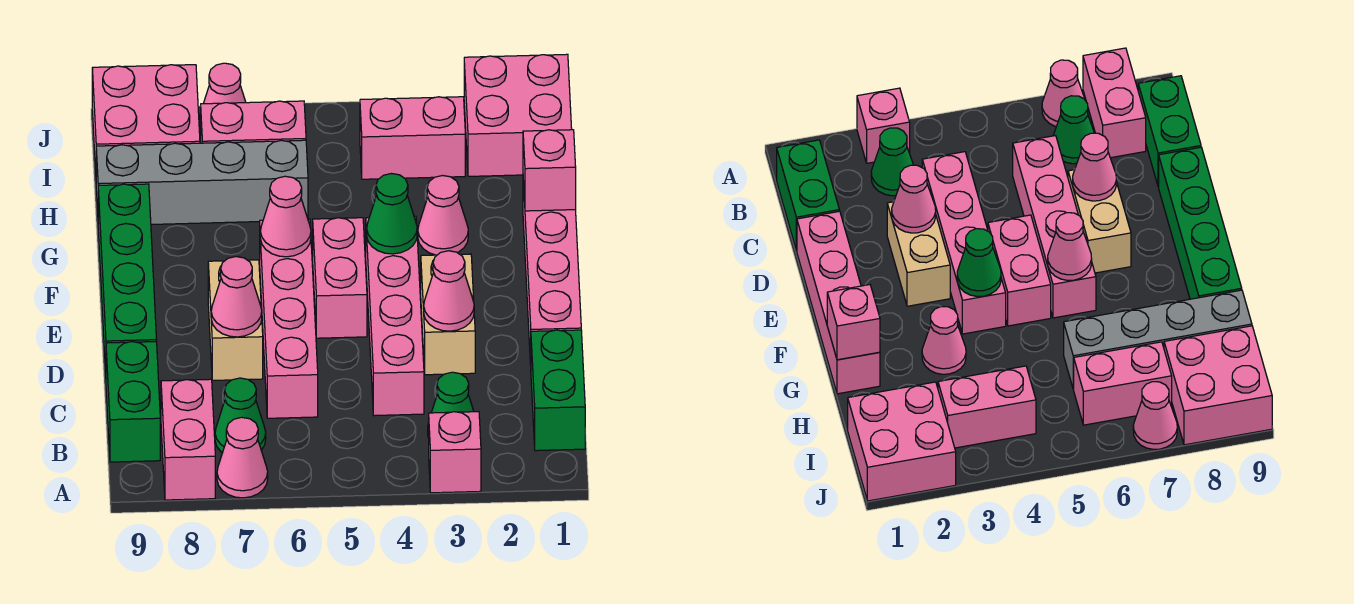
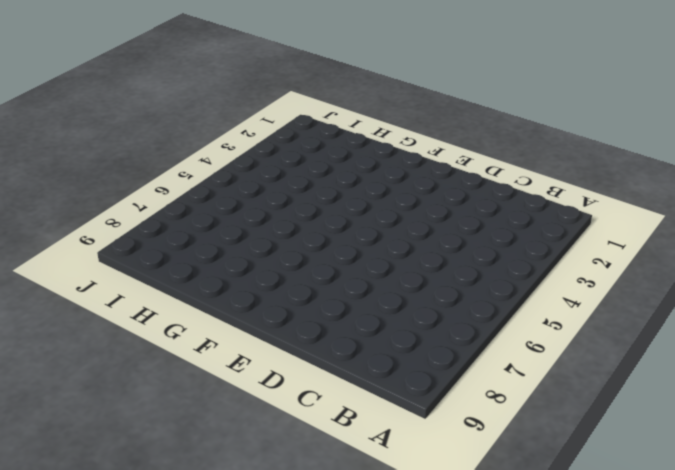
none -> pink 1x1 brick [429,412,481,493]
none -> pink 1x1 cone [217,417,268,498]
none -> pink 1x2 brick [161,379,215,500]

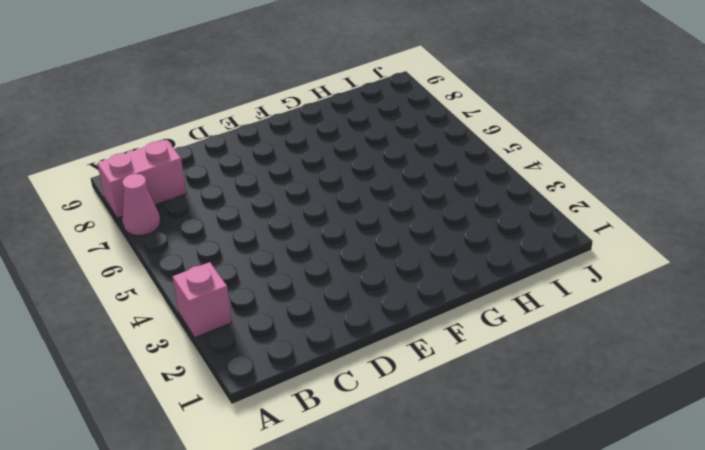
none -> green 1x2 brick [531,330,585,451]
none -> green 1x1 cone [428,372,474,438]
none -> green 1x1 cone [215,378,266,453]

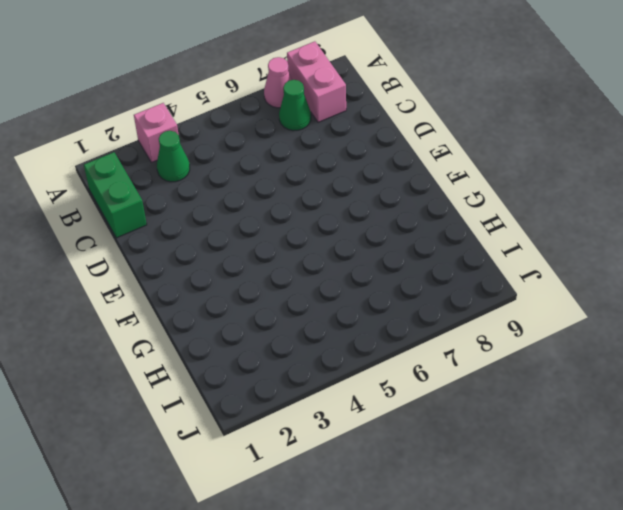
none -> green 1x2 brick [106,342,160,462]
none -> pink 1x4 brick [366,216,424,416]
none -> pink 1x4 brick [260,219,318,418]

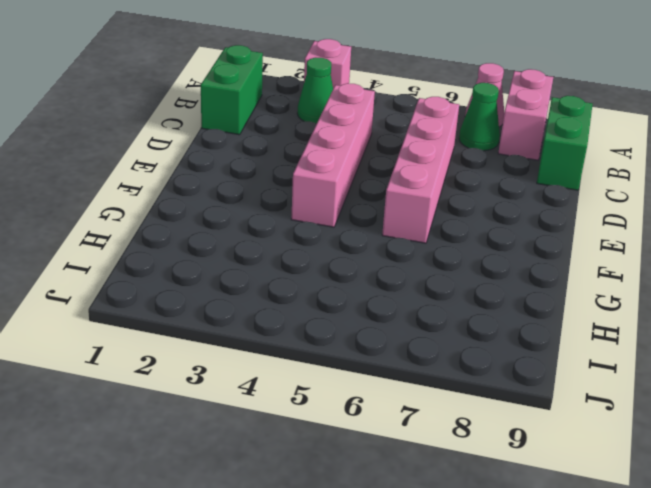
none -> pink 1x4 brick [523,181,581,365]
none -> tan 1x2 brick [421,254,475,375]
none -> tan 1x2 brick [208,260,263,380]

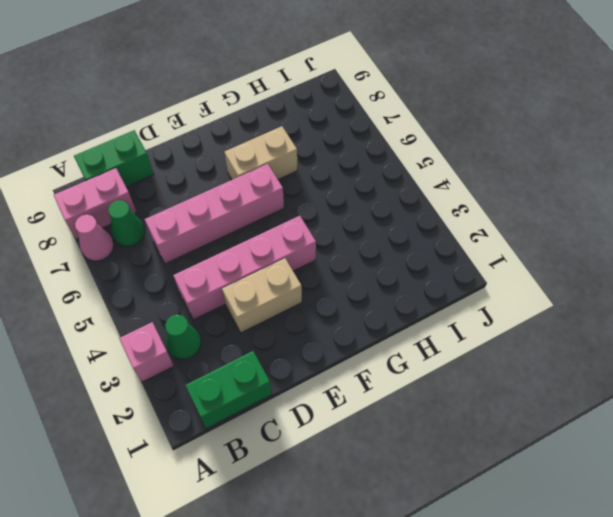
tan 1x2 brick [224,126,297,180] -> tan 1x2 brick moved to [208,260,263,380]
none -> pink 1x4 brick [523,181,581,365]
none -> green 1x4 brick [98,184,157,374]
none -> pink 1x2 brick [313,218,367,338]

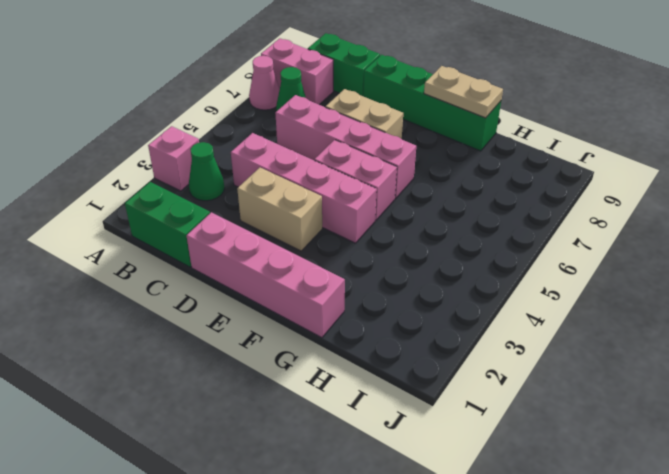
tan 1x2 plate [424,66,503,118] -> none
none -> pink 1x1 cone [418,176,468,255]
none -> grey 1x4 brick [96,140,308,224]
none -> pink 2x2 brick [464,54,572,176]

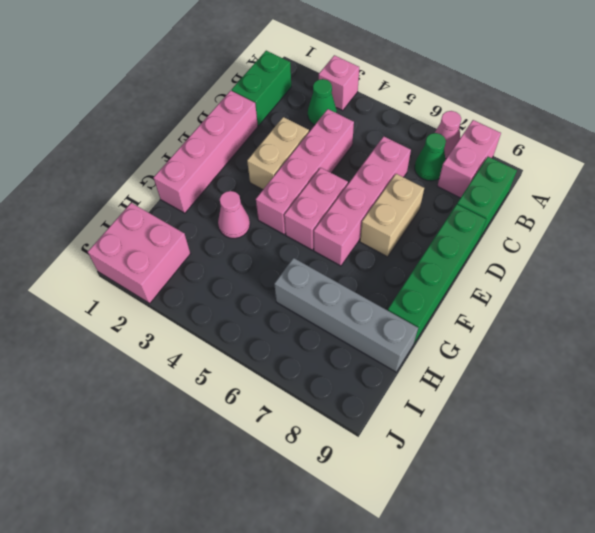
none -> pink 1x2 brick [360,97,465,179]
none -> pink 1x2 brick [201,101,306,143]
none -> pink 2x2 brick [92,65,200,172]

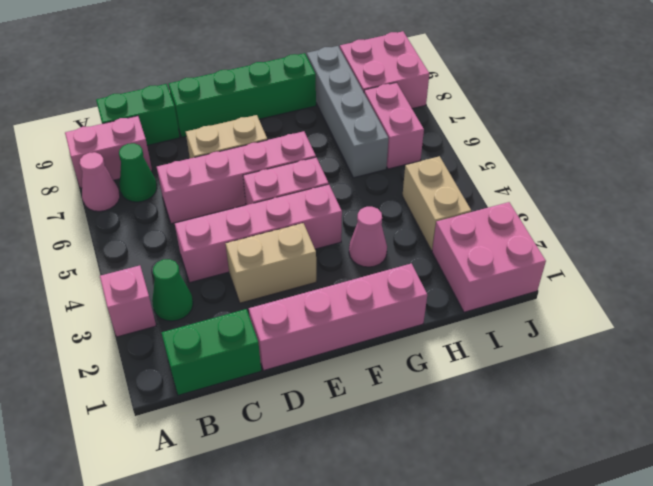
tan 1x2 brick [402,156,471,251] -> pink 1x2 brick [360,97,465,179]
none -> pink 1x1 cone [200,63,246,129]
none -> pink 1x1 cone [424,251,474,331]
none -> pink 1x1 cone [211,257,262,337]

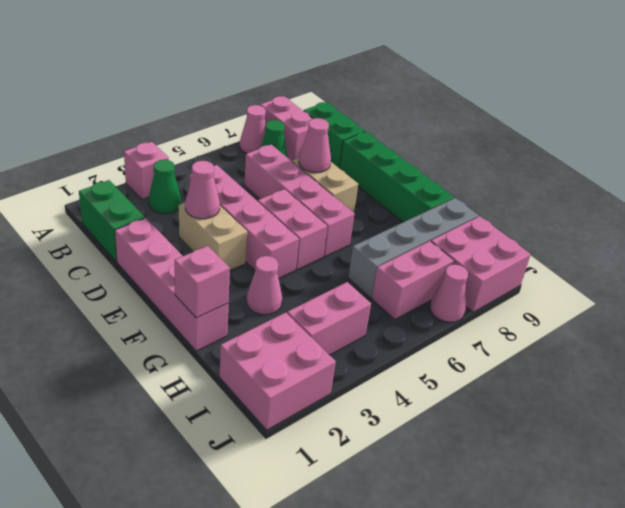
none -> green 1x1 cone [367,174,417,254]
none -> pink 1x1 cone [260,176,311,257]

